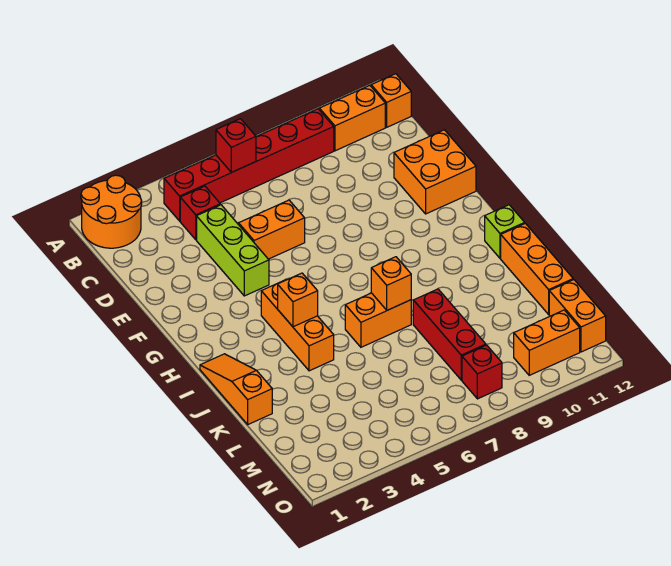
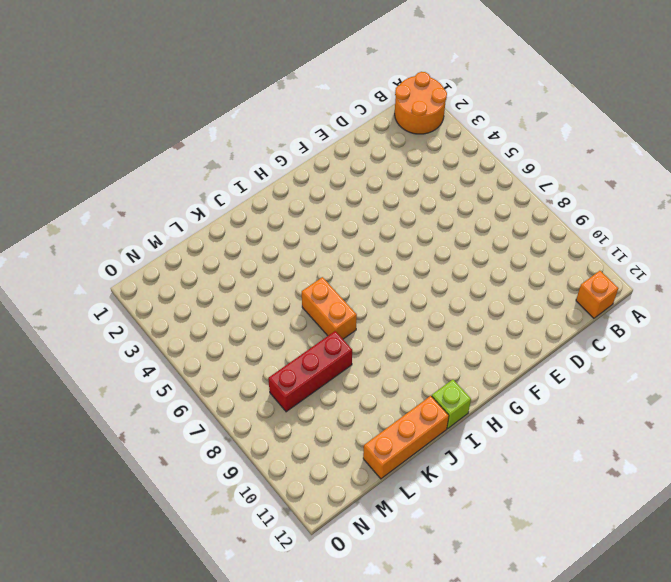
none -> red 1x6 brick [164,109,334,221]
none -> orange 1x2 brick [319,86,385,151]
none -> red 1x1 brick [180,186,220,240]

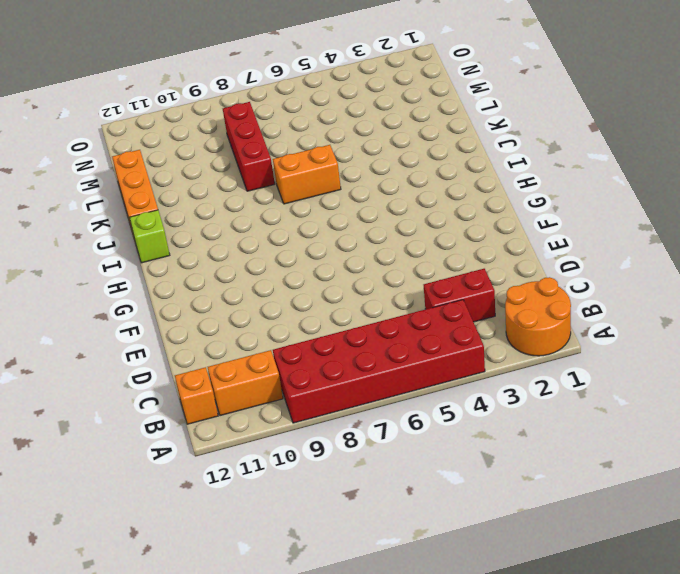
red 2x6 brick [273,300,485,423] -> red 1x6 brick [164,109,334,221]
red 1x2 brick [424,269,495,322] -> red 1x1 brick [180,186,220,240]
none -> lime 1x3 brick [197,205,269,296]
none -> orange 1x2 brick [239,200,305,259]
none -> orange 2x2 brick [394,130,476,214]

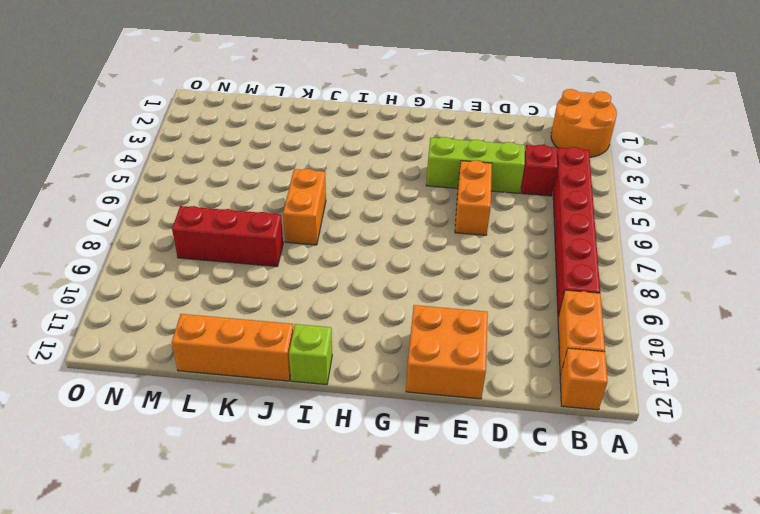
none -> orange 1x3 brick [261,280,334,371]
none -> orange 1x3 slope [200,354,272,424]
none -> orange 1x2 brick [549,280,606,352]

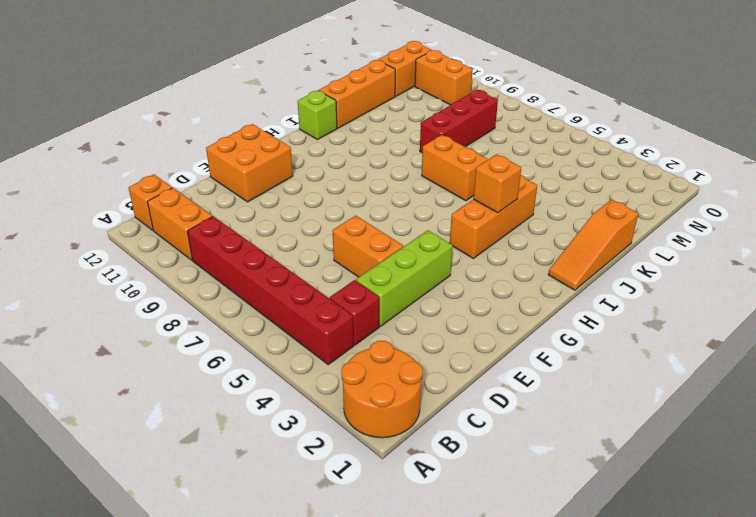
none -> red 1x1 brick [462,345,502,399]
none -> red 1x1 brick [216,119,256,172]
none -> orange 1x1 brick [371,257,411,310]

